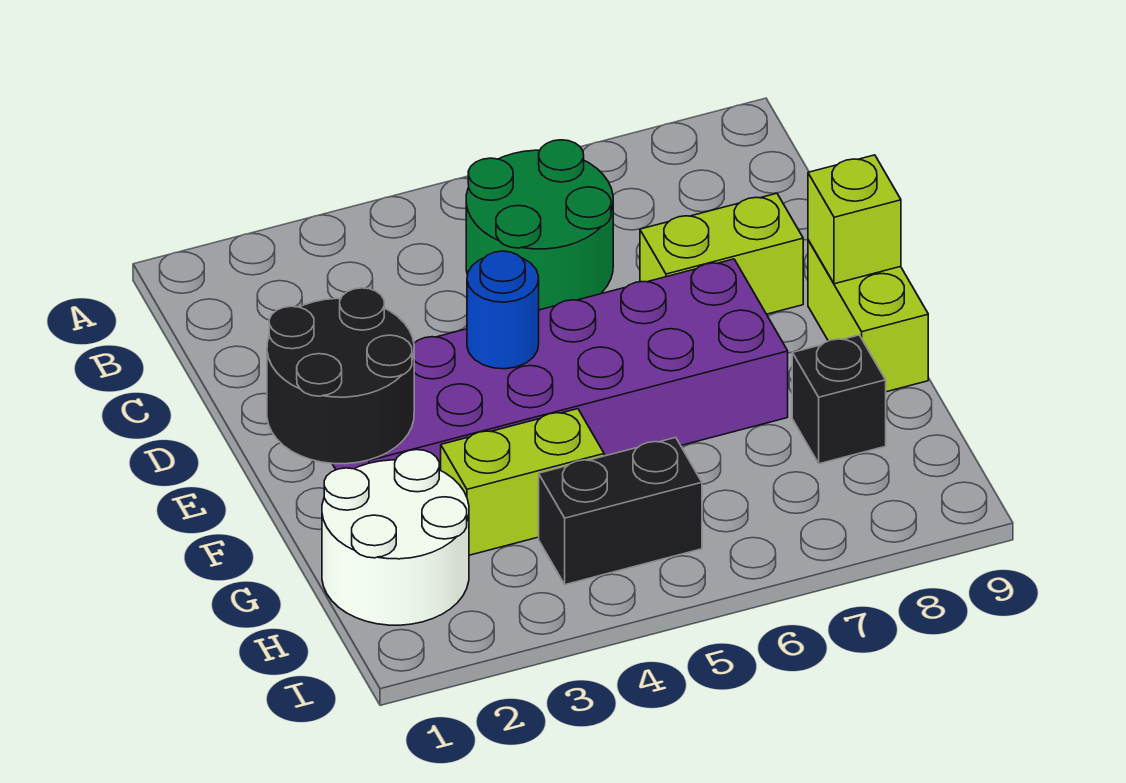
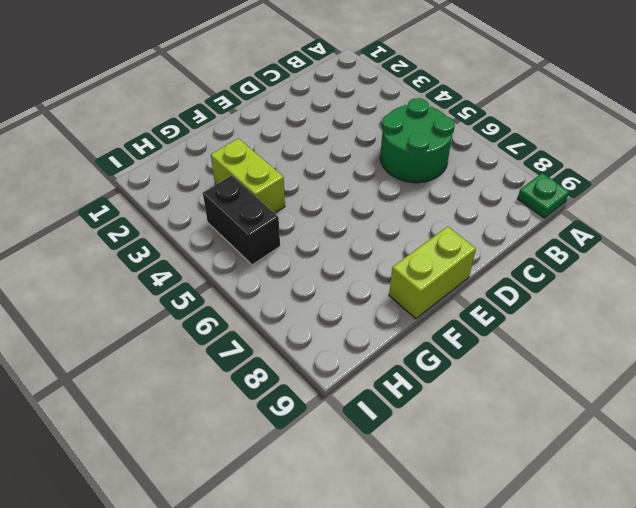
green 1x1 plate [517,173,569,218] -> none
none -> lime 1x2 brick [640,193,803,314]
none -> purple 2x6 brick [332,259,788,470]

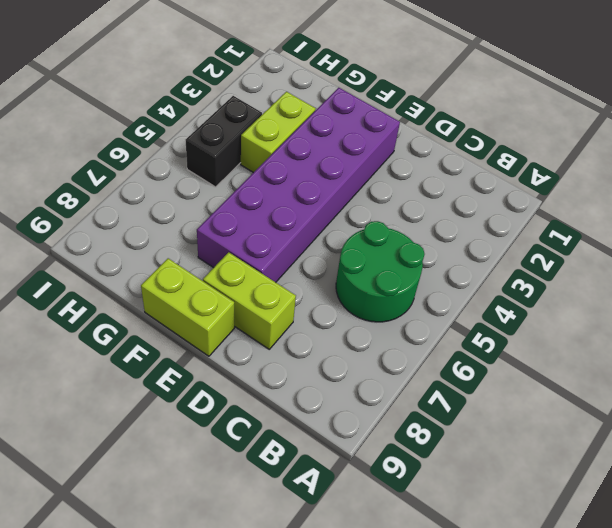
lime 1x2 brick [203,252,296,349] -> lime 1x2 brick turned to [640,193,803,314]
none -> white 2x2 round brick [322,450,469,625]
none -> black 1x1 brick [792,335,886,464]

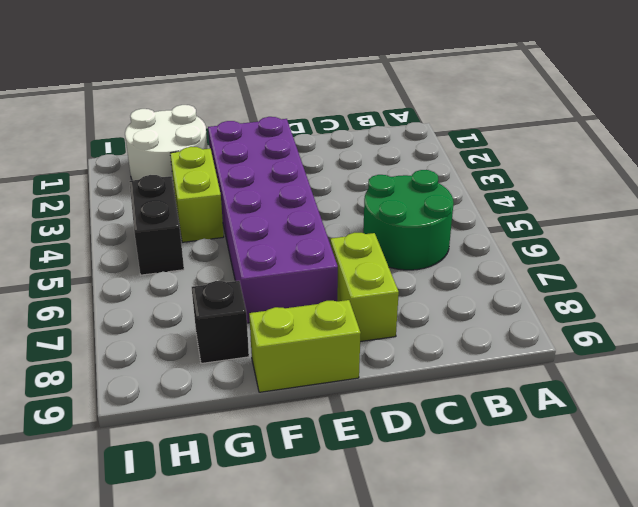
none -> black 2x2 round brick [267,288,414,464]
none -> blue 1x1 round brick [467,251,539,369]

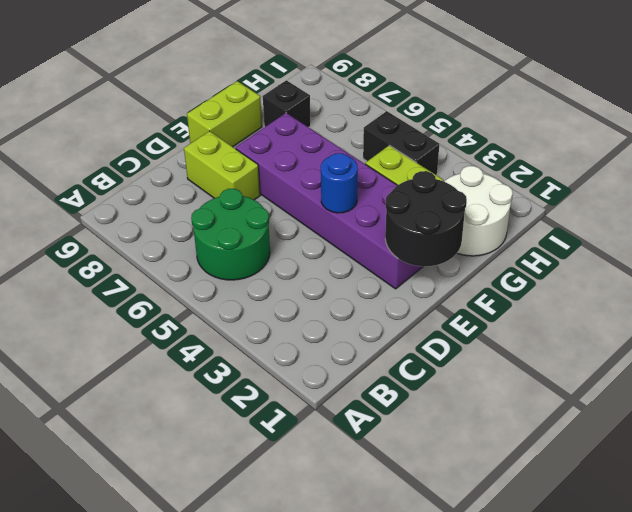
none -> lime 1x1 brick [808,155,901,284]

